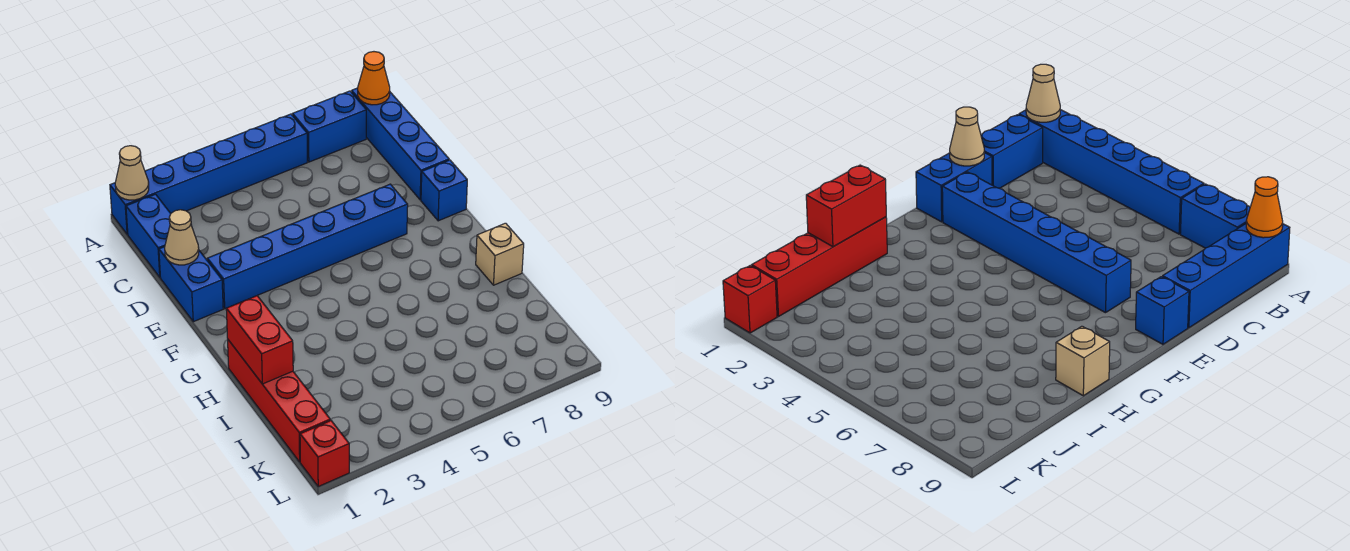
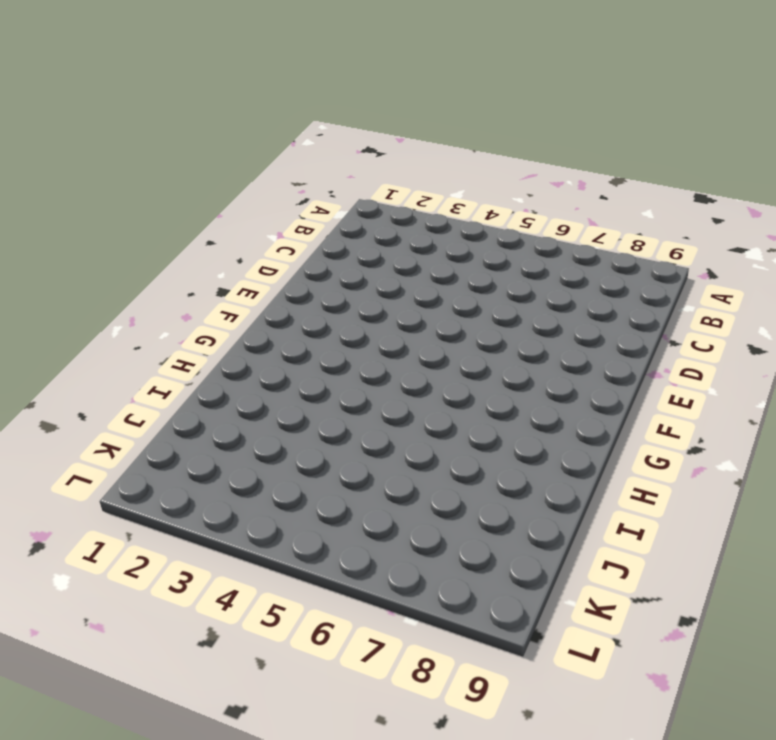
none -> blue 1x6 brick [110,114,307,234]
none -> blue 1x2 brick [292,91,366,162]
none -> blue 1x4 brick [352,88,449,200]

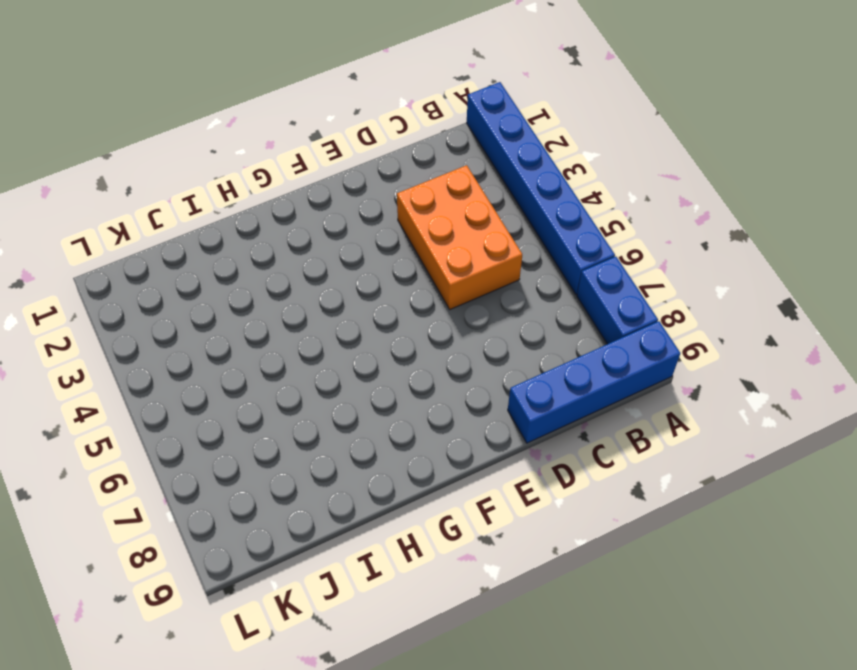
orange 2x3 brick [397,165,522,309] -> none
none -> blue 1x2 brick [126,194,171,277]
none -> blue 1x2 brick [159,247,223,322]
none -> blue 1x6 brick [207,184,408,309]

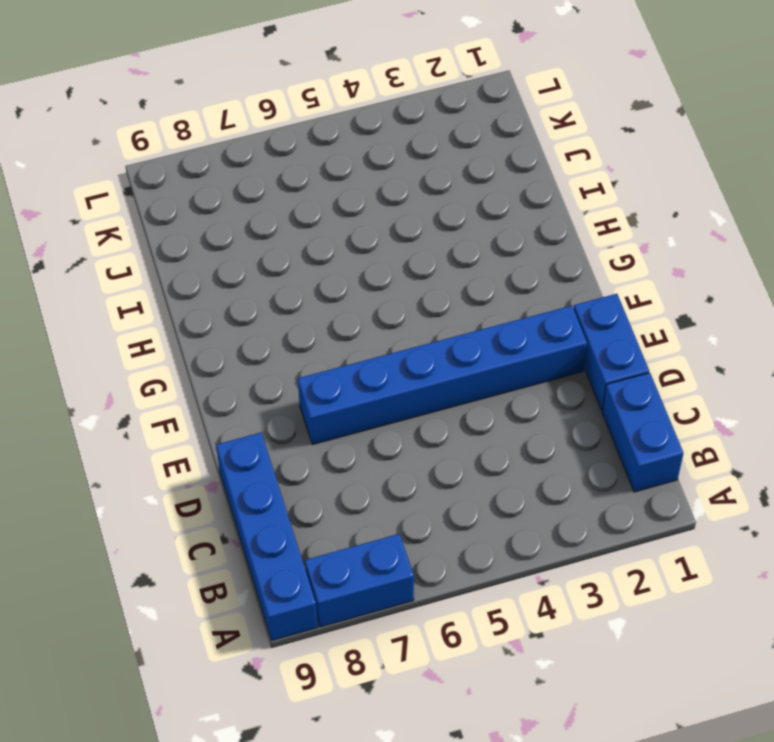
none -> blue 1x6 brick [110,114,307,234]
none -> blue 1x1 brick [421,160,467,221]
none -> red 1x4 brick [228,340,330,462]

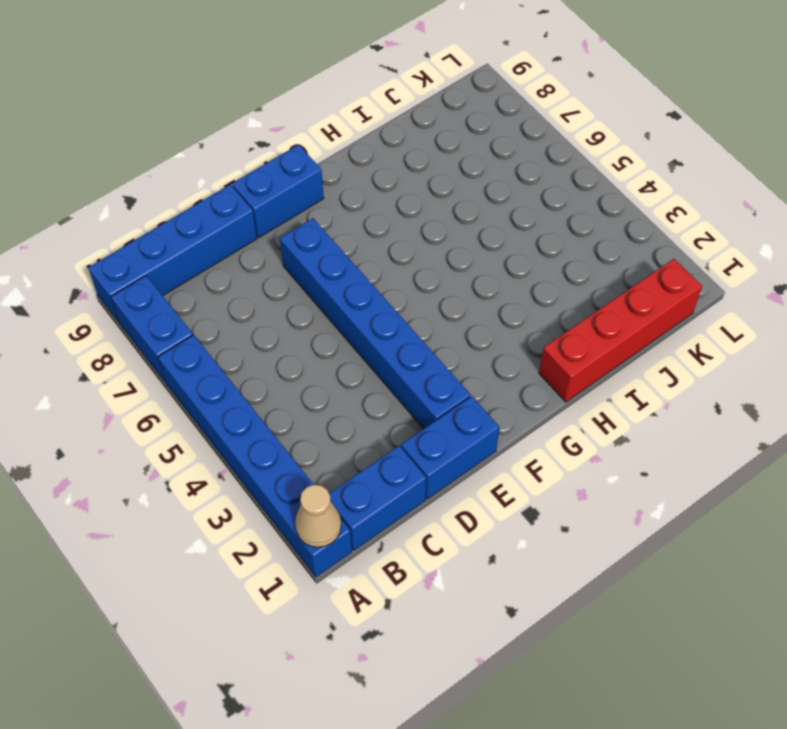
blue 1x2 brick [232,145,324,238] -> blue 1x1 brick [421,160,467,221]
none -> tan 1x1 brick [476,223,524,285]
none -> red 1x1 brick [300,421,349,486]
none -> orange 1x1 cone [358,52,390,105]

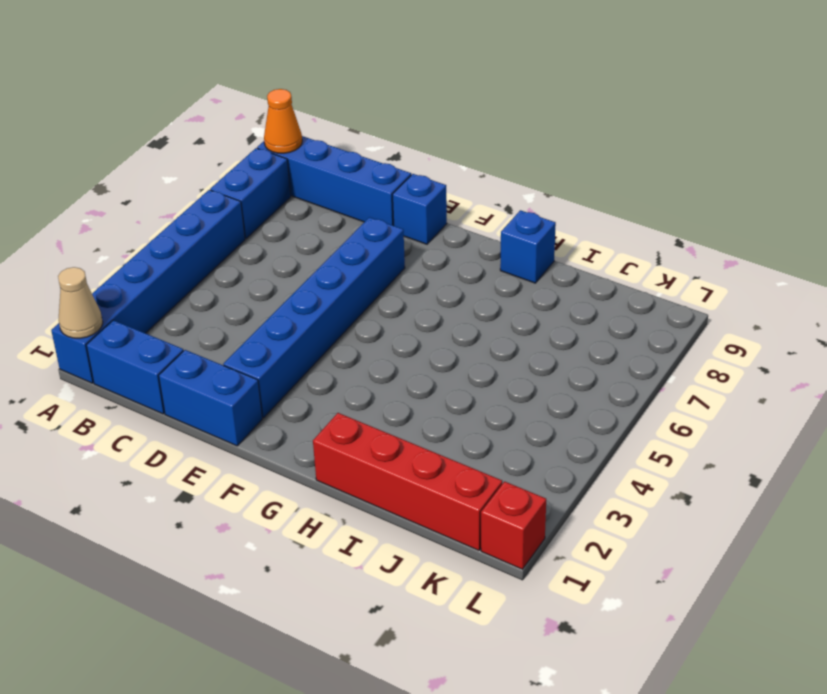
blue 1x1 brick [500,210,556,283] -> tan 1x1 brick [476,223,524,285]
none -> tan 1x1 cone [165,210,199,265]
none -> red 1x2 brick [226,296,293,384]

